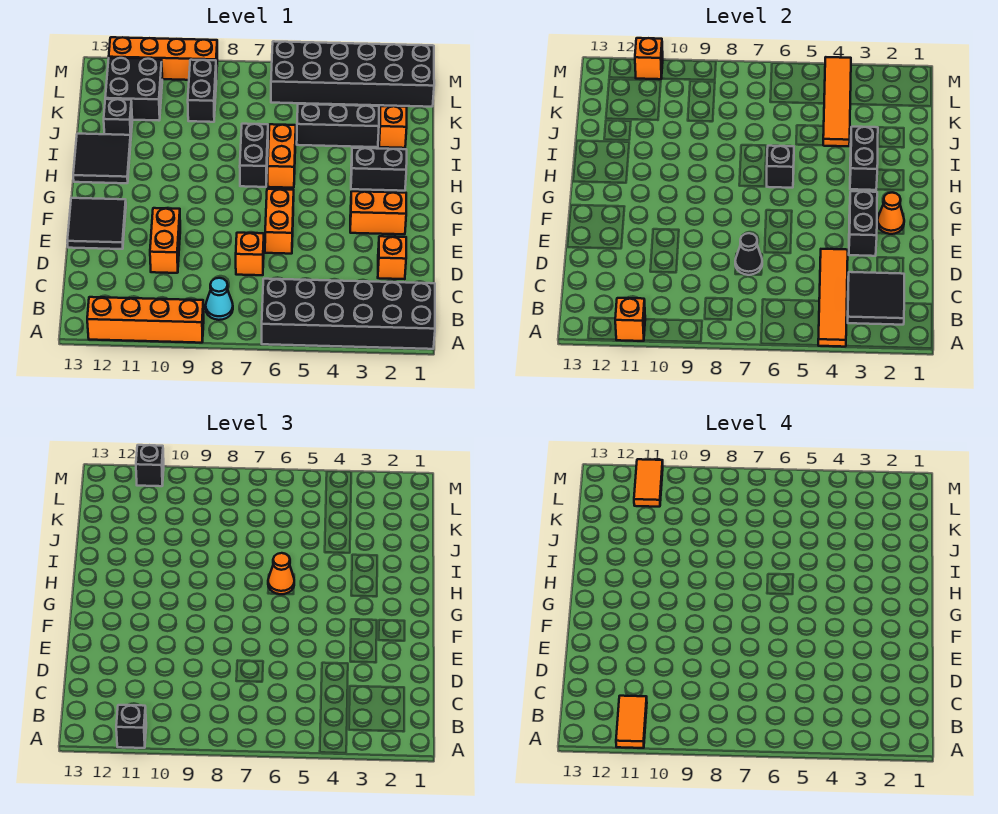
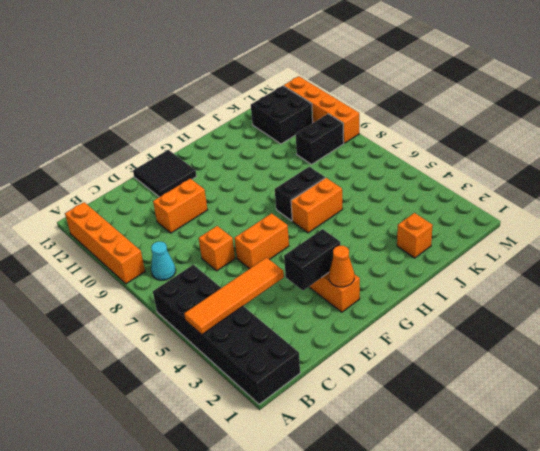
none -> orange 1x1 brick [378,236,406,279]
none -> black 1x2 brick [351,148,407,191]
none -> black 2x2 tile [73,134,131,183]
none -> black 1x3 brick [297,104,379,147]

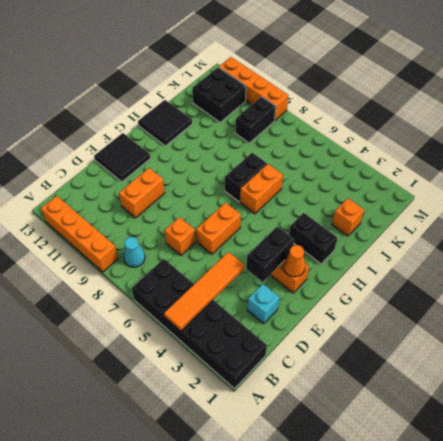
cyan 1x1 brick [247,284,280,324] -> orange 1x1 brick [378,236,406,279]
none -> black 1x3 brick [297,104,379,147]
none -> black 1x1 brick [104,99,132,136]
none -> black 2x6 brick [271,41,434,107]
none -> orange 1x1 brick [615,298,645,341]

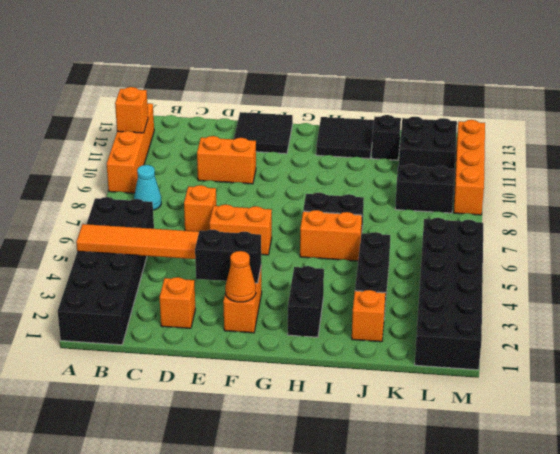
none -> black 2x2 tile [848,272,904,325]
none -> black 1x1 cone [735,233,762,275]
none -> black 1x2 brick [850,127,878,190]
none -> black 1x1 brick [767,146,794,188]

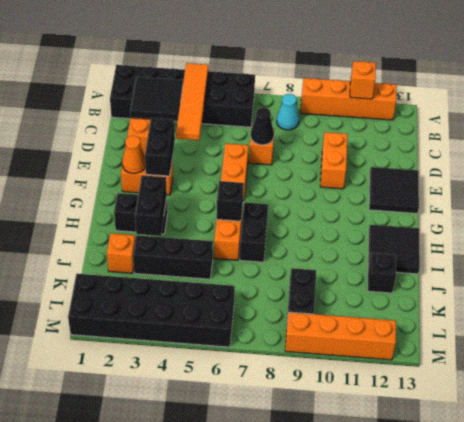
none -> black 2x2 brick [105,58,162,121]
none -> orange 1x4 tile [823,57,851,146]
none -> orange 1x1 brick [635,38,663,79]
none -> black 1x1 brick [116,705,146,748]

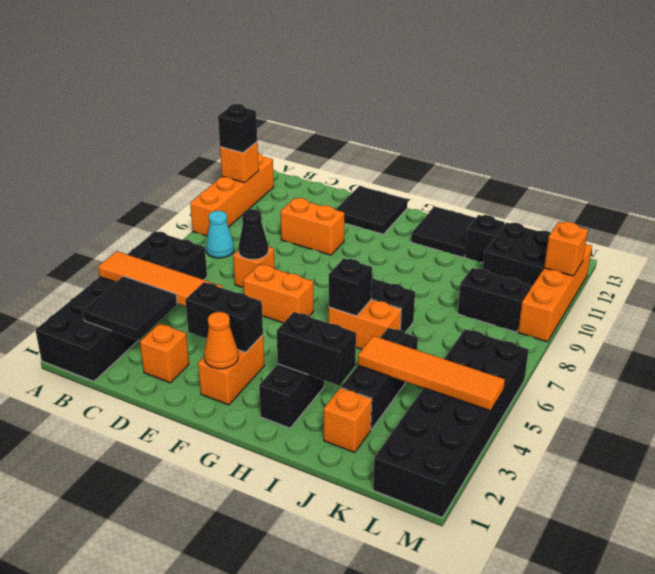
none -> orange 1x1 cone [268,553,294,594]
none -> black 1x1 brick [136,445,164,486]
none -> orange 1x2 tile [616,696,647,748]
none -> orange 1x2 tile [634,459,663,507]

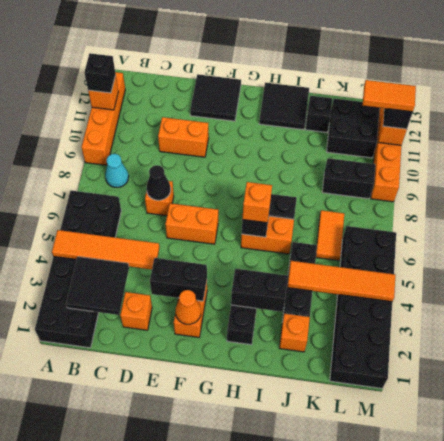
orange 1x1 brick [242,182,272,223] -> orange 1x1 cone [268,553,294,594]
orange 1x2 tile [316,210,344,261] -> orange 1x2 tile turned to [616,696,647,748]

